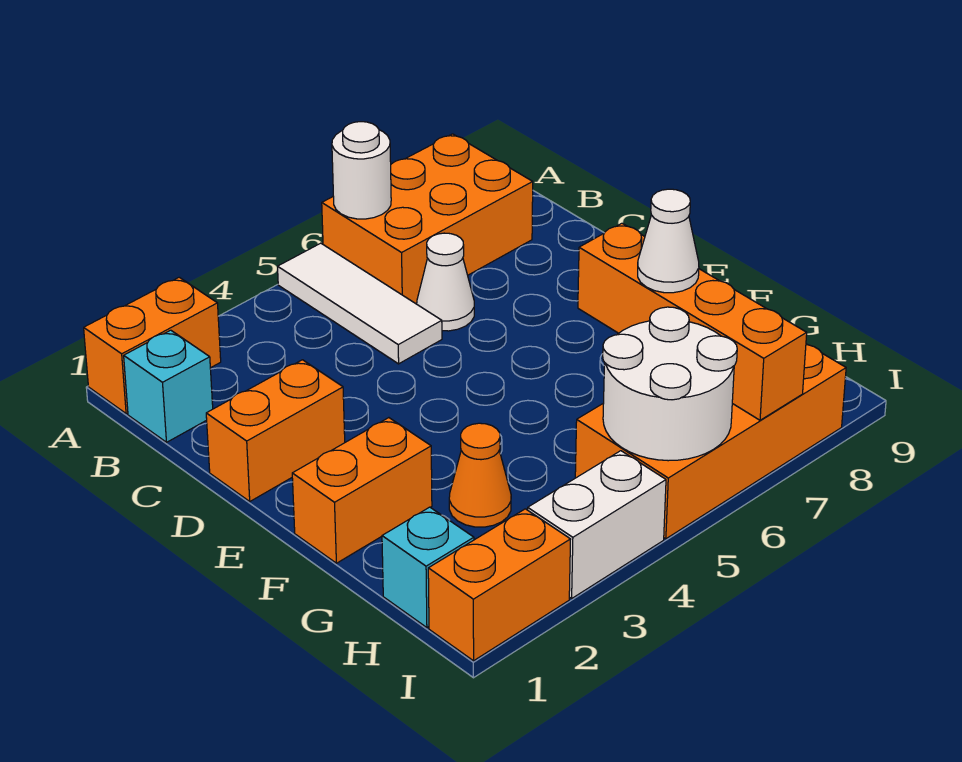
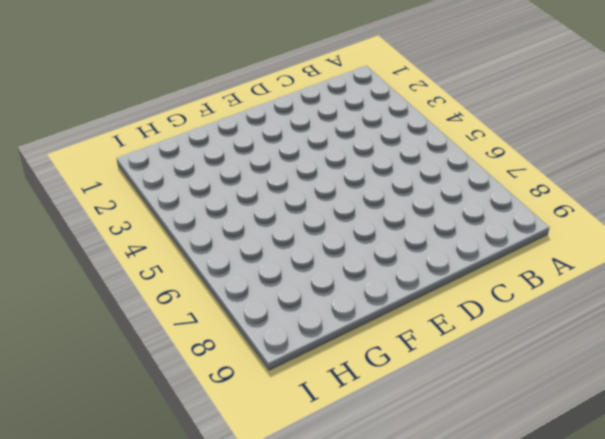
none -> orange 1x2 brick [84,277,221,414]
none -> white 1x3 tile [278,243,442,364]
none -> orange 2x3 brick [322,134,533,304]

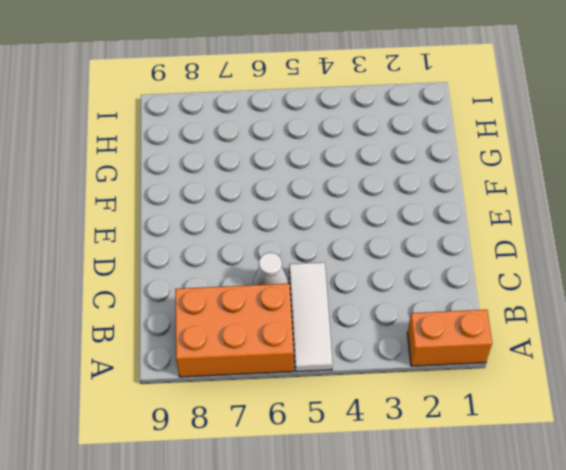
none -> cyan 1x1 brick [124,330,213,442]
none -> orange 1x2 brick [206,360,345,501]
none -> orange 1x2 brick [292,418,432,563]

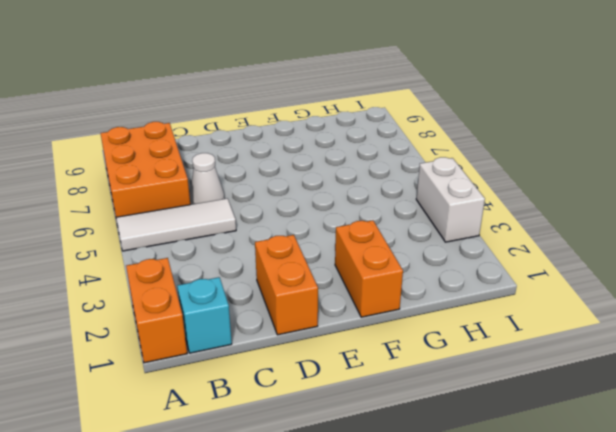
none -> orange 1x1 cone [449,423,511,527]
none -> cyan 1x1 brick [382,507,474,628]
none -> orange 2x4 brick [575,344,846,539]

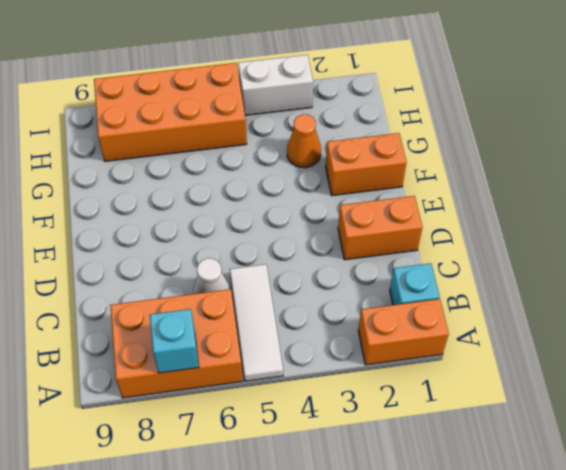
cyan 1x1 brick [150,309,199,373] -> cyan 1x1 brick moved to [382,507,474,628]
none -> orange 1x2 brick [428,509,571,661]
none -> white 1x1 round brick [332,122,391,219]
none -> orange 1x4 brick [578,223,807,420]

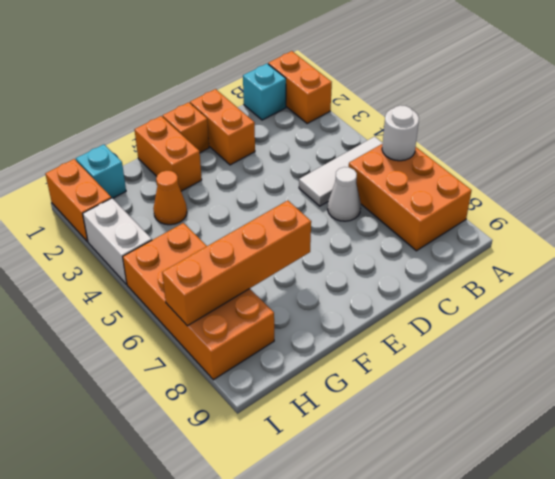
orange 1x1 brick [163,102,209,153] -> none
none -> white 2x2 round brick [603,307,737,461]
none -> white 1x1 cone [638,189,699,293]

